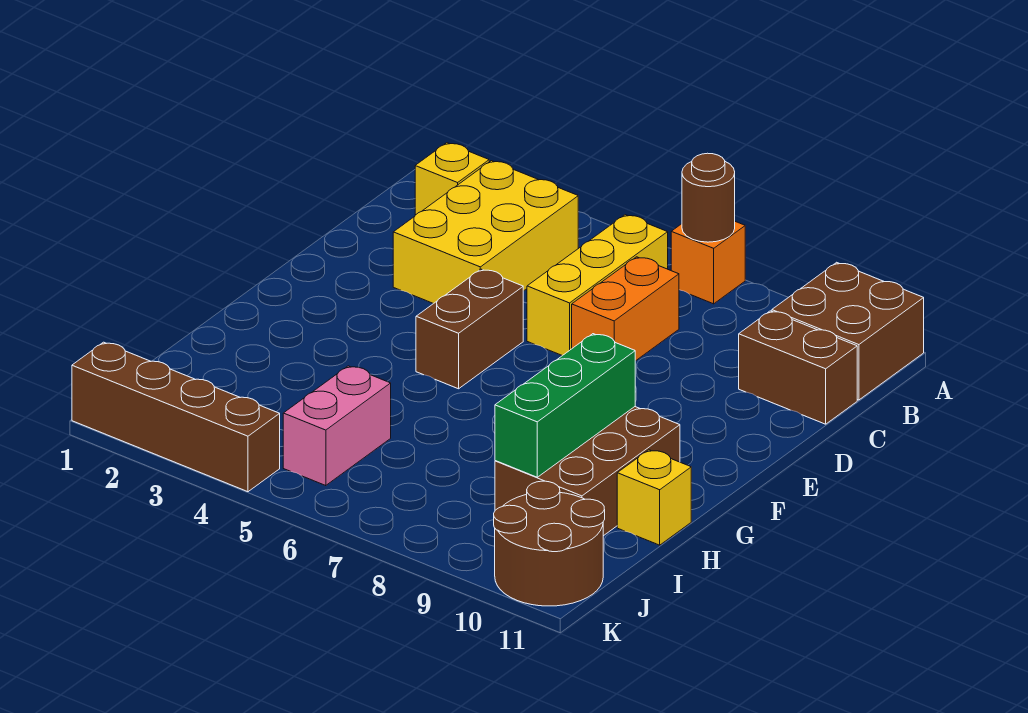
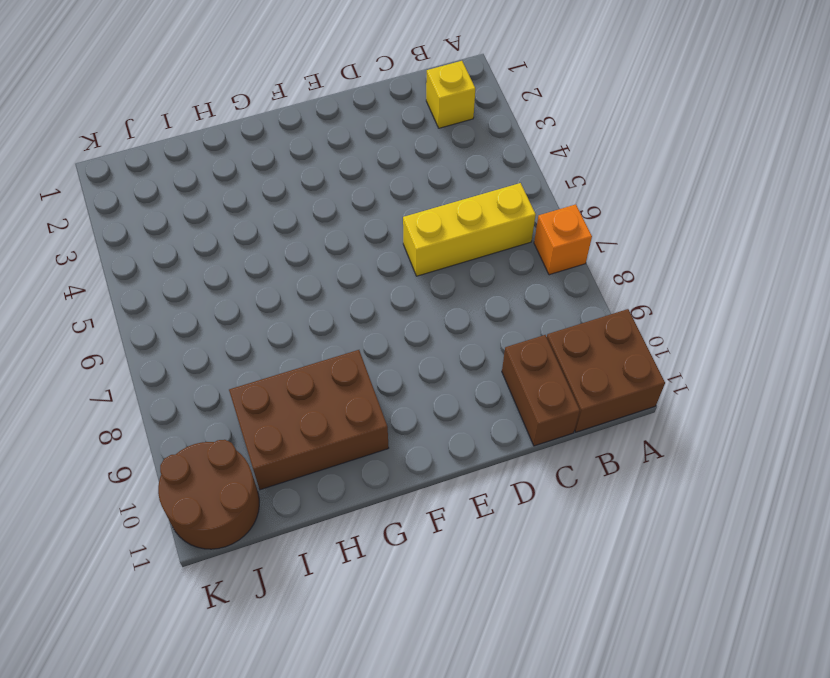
none -> yellow 2x3 brick [393,161,578,304]
none -> orange 1x2 brick [572,257,679,361]
none -> brown 1x2 brick [416,269,523,389]

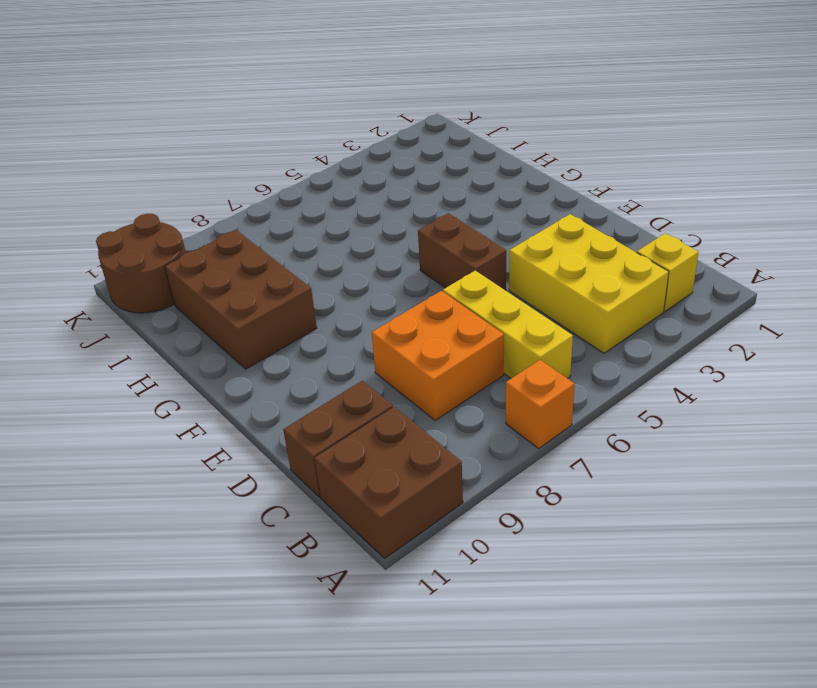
orange 2x2 brick [372,291,504,420] -> orange 1x2 brick [572,257,679,361]
none -> yellow 1x1 brick [617,450,691,545]
none -> pink 1x2 brick [283,366,391,486]
none -> brown 1x4 brick [72,342,280,492]

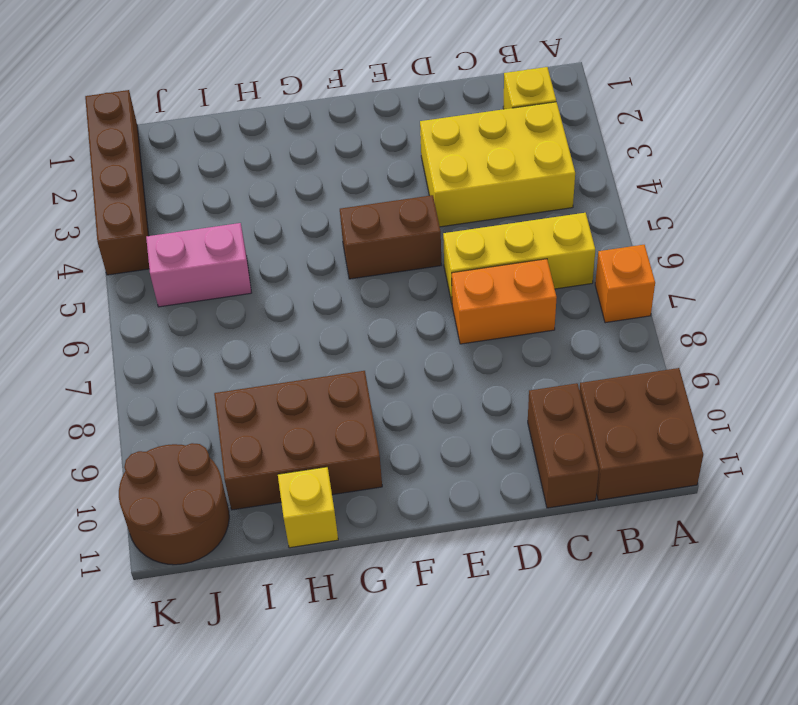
none -> brown 1x1 round brick [682,153,735,242]
none -> green 1x3 brick [495,334,635,477]

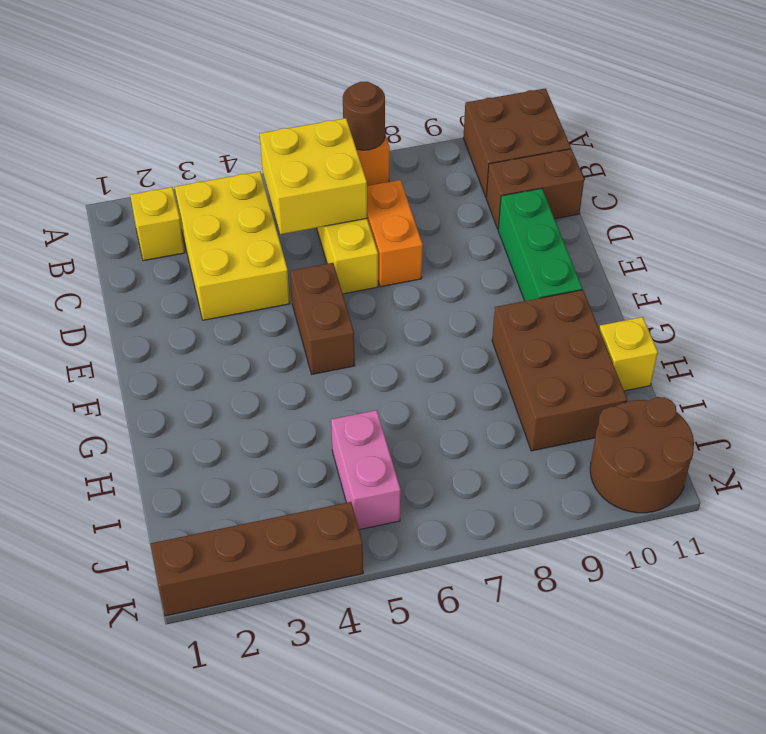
yellow 2x2 brick [260,118,367,234] -> none
green 1x3 brick [498,188,582,301] -> green 1x3 brick moved to [495,334,635,477]

